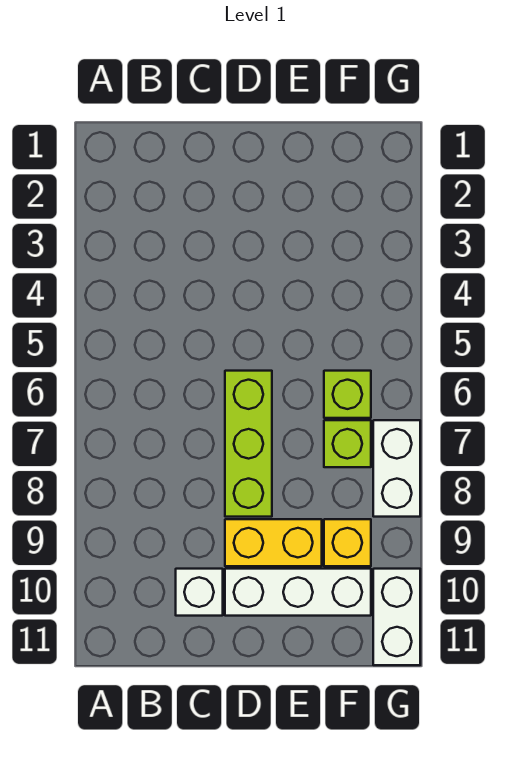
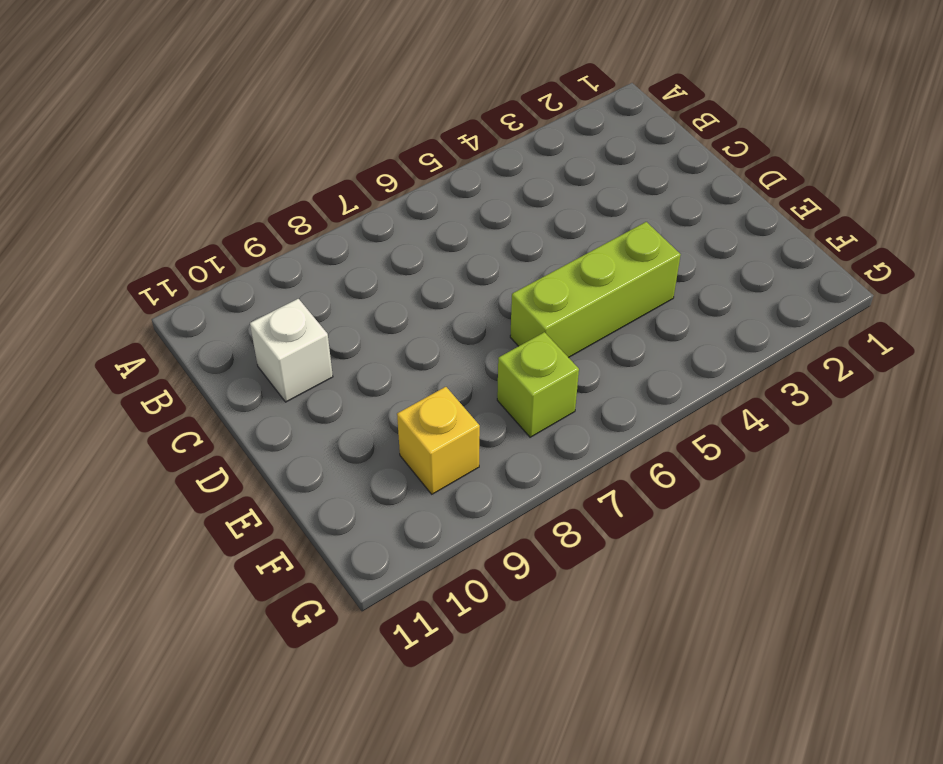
lime 1x3 brick [510,222,681,358] -> lime 1x3 brick moved to [225,371,272,517]
none -> yellow 1x2 brick [225,519,322,566]
none -> white 1x3 brick [225,569,371,616]

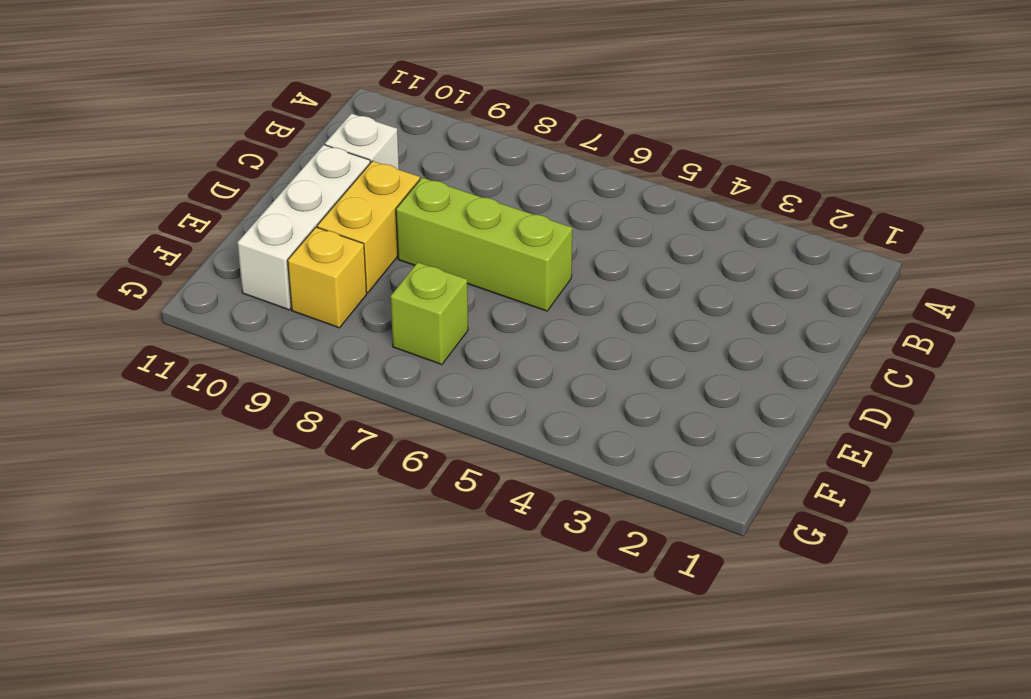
none -> lime 1x1 brick [324,371,371,418]
none -> white 1x2 brick [373,420,420,517]

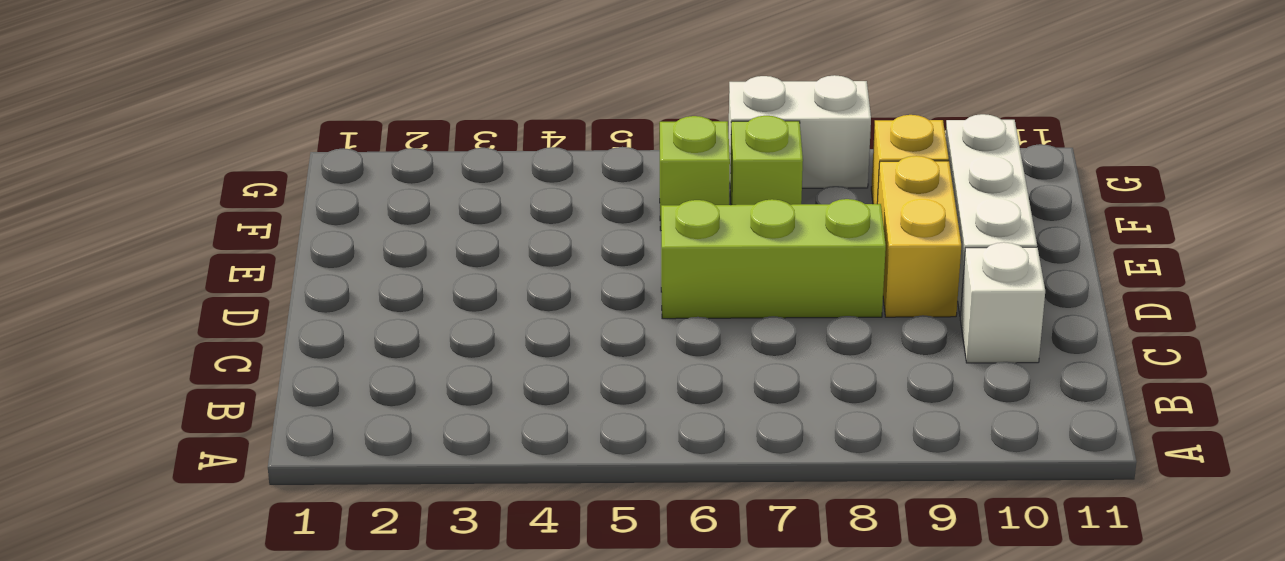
none -> white 1x2 brick [373,569,420,665]

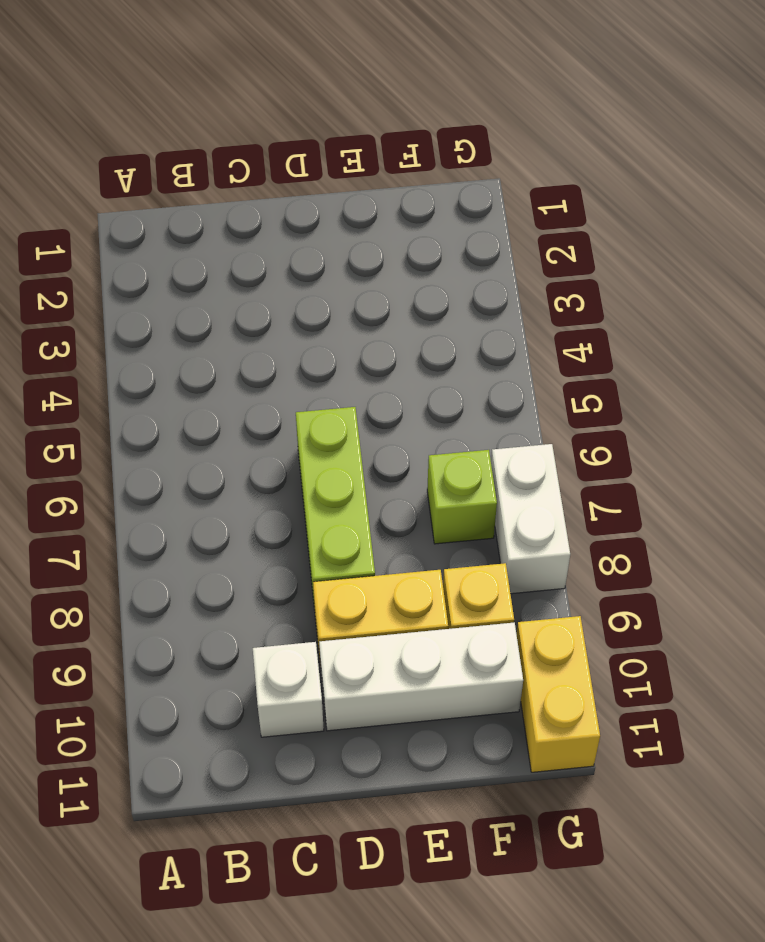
yellow 1x2 brick [516,616,600,772] -> white 1x2 brick [373,569,420,665]
none -> lime 1x1 brick [324,371,371,418]

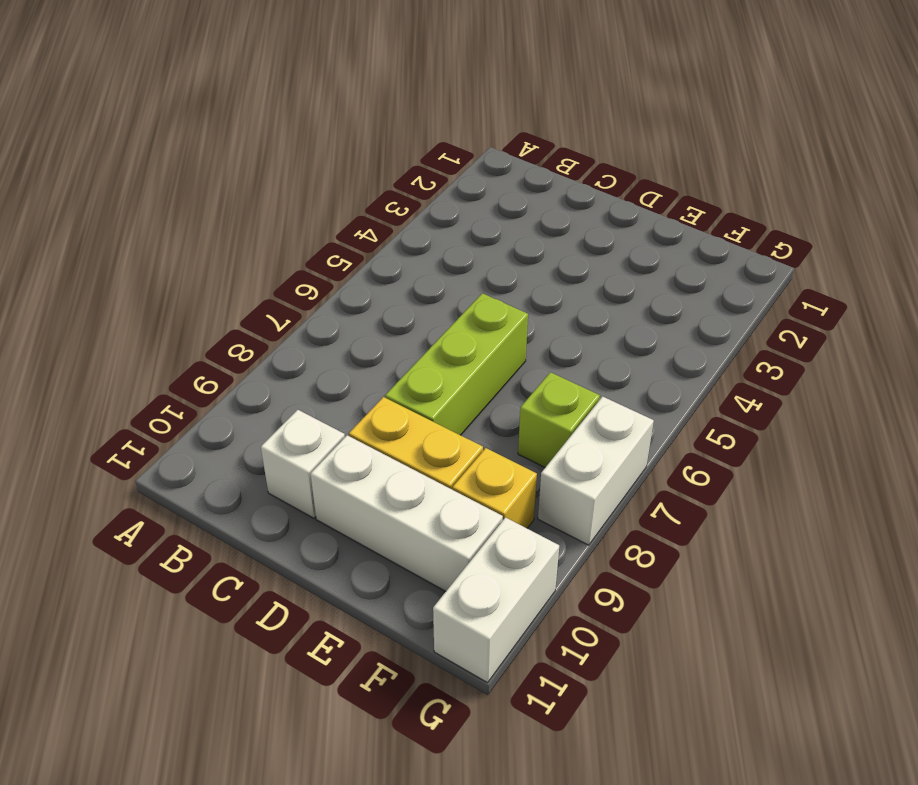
none -> lime 1x1 brick [324,371,371,418]

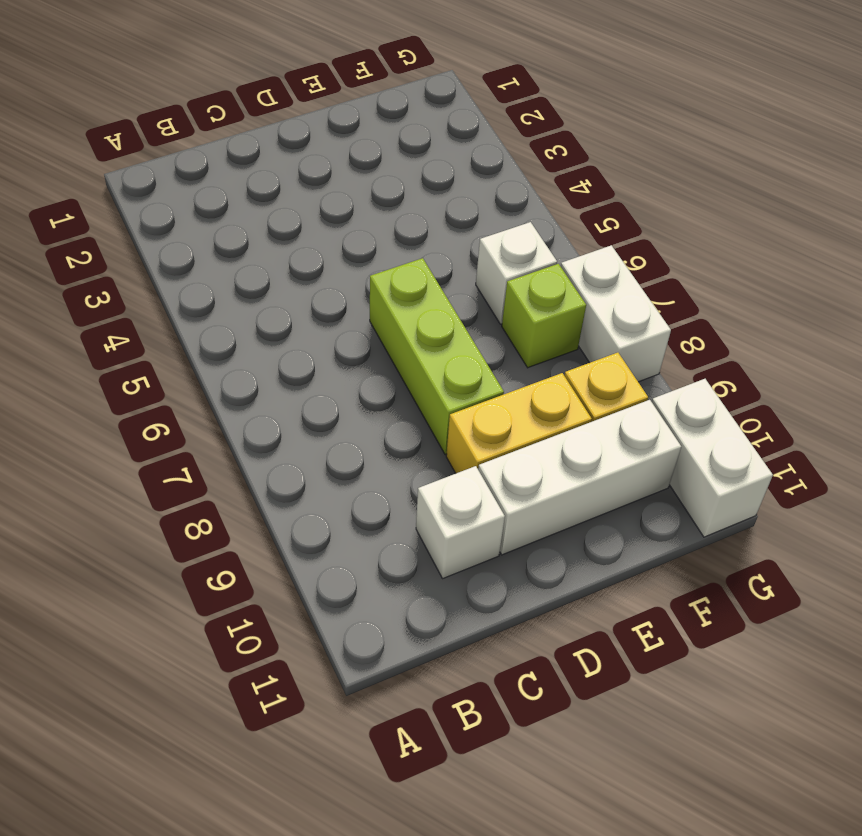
white 1x1 brick [476,222,557,324] -> lime 1x1 brick [324,371,371,418]

